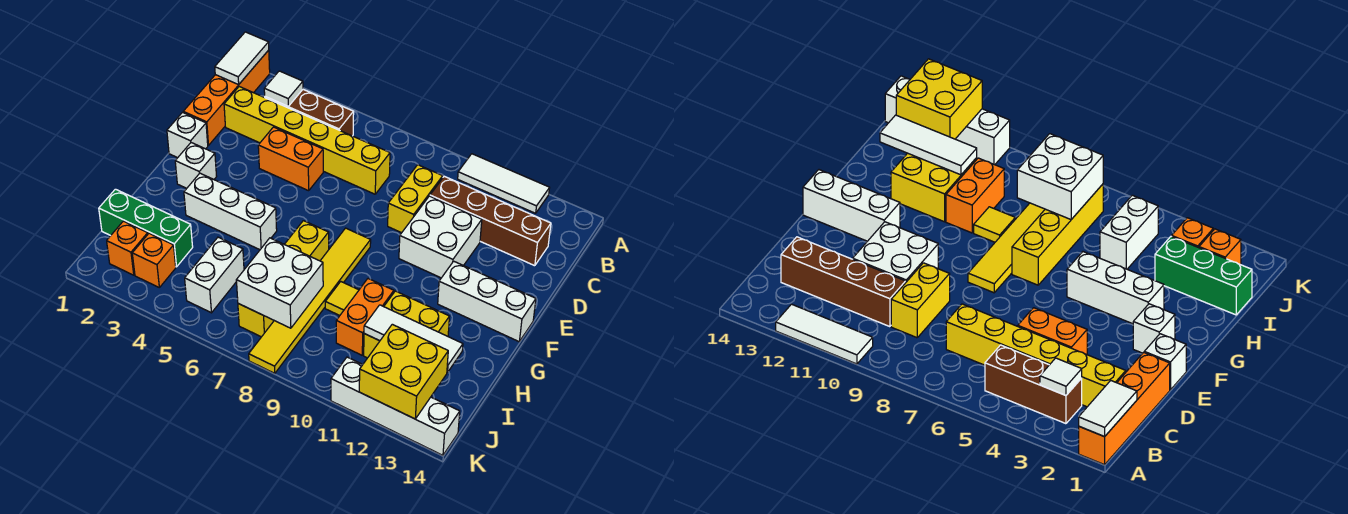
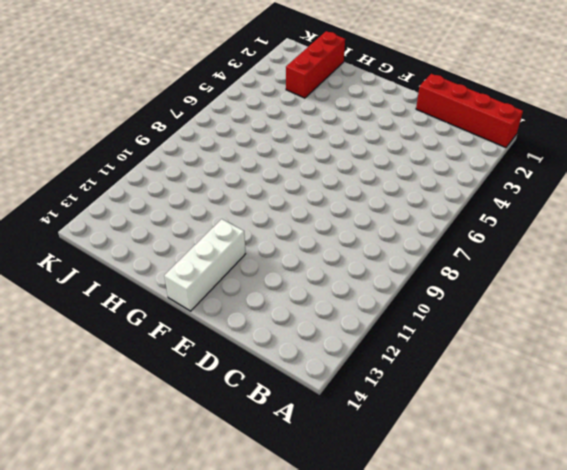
red 1x4 brick [416,74,523,148] -> orange 1x4 brick [183,50,270,145]
red 1x3 brick [286,31,345,98] -> green 1x3 brick [99,189,193,267]
none -> white 1x3 tile [458,154,549,213]
none -> brown 1x3 brick [265,90,354,136]
none -> yellow 1x6 brick [224,87,390,194]

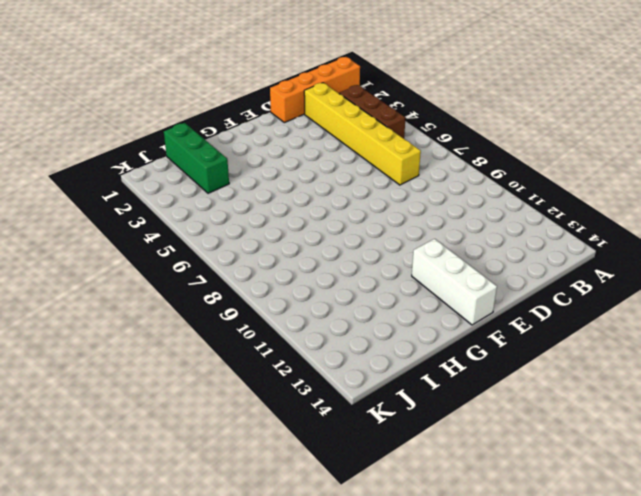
none -> white 1x3 tile [458,154,549,213]
none -> yellow 1x2 brick [388,165,443,233]
none -> brown 1x4 brick [430,176,551,266]

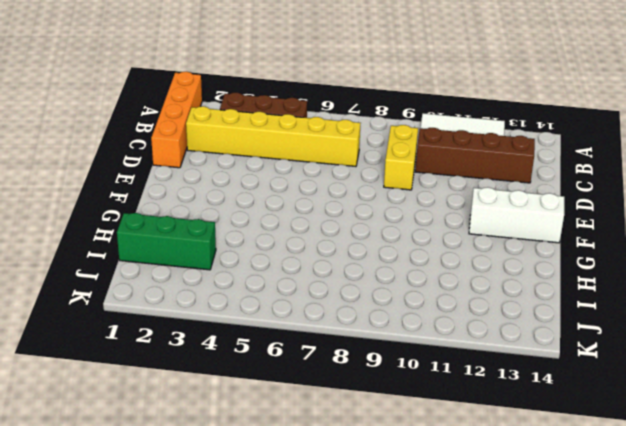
none -> orange 1x2 brick [258,127,323,191]
none -> white 2x2 brick [399,196,482,278]
none -> white 1x1 brick [167,112,208,158]

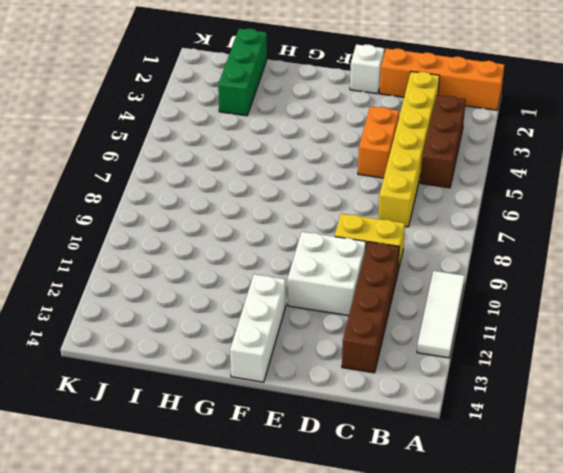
none -> white 1x1 brick [175,143,217,188]
none -> yellow 1x6 tile [249,228,371,373]
none -> white 1x3 brick [184,173,277,250]

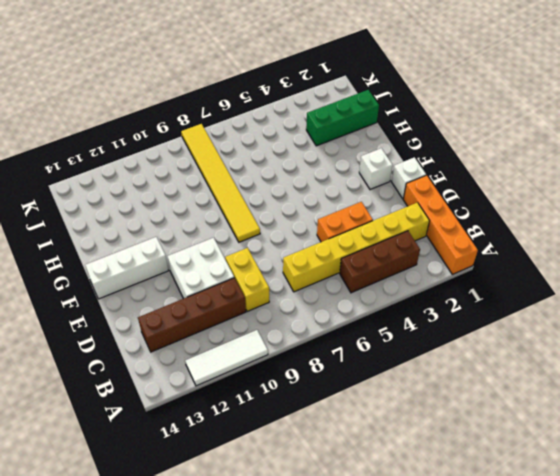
none -> white 1x3 brick [184,173,277,250]
none -> yellow 1x4 brick [238,221,329,337]
none -> yellow 1x1 tile [325,282,359,315]

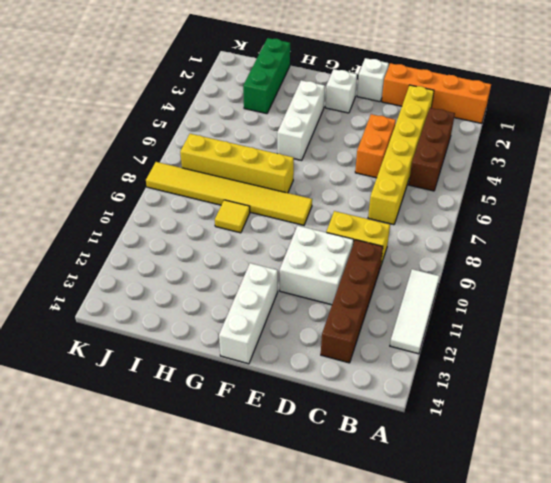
none -> orange 1x2 brick [336,279,394,355]
none -> yellow 2x2 brick [364,291,449,358]
none -> white 1x2 brick [185,237,244,313]

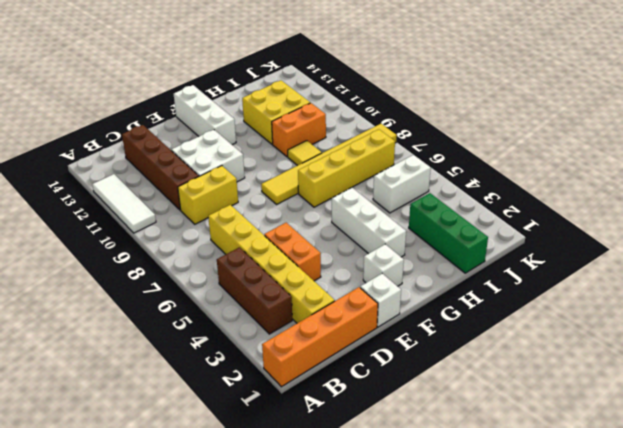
none -> orange 1x1 brick [107,221,148,275]
none -> orange 1x1 brick [132,233,176,287]
none -> white 1x4 brick [331,357,460,455]

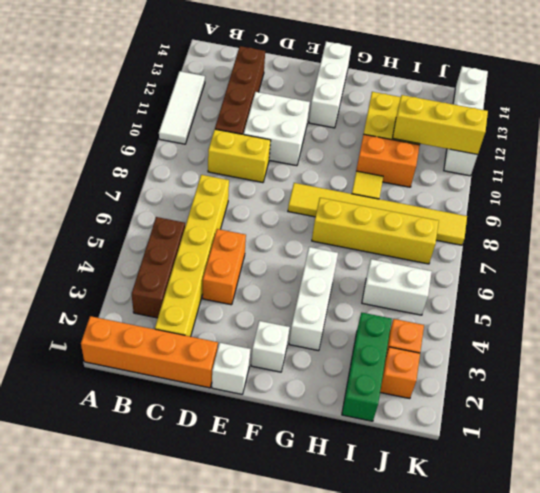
yellow 1x3 brick [393,95,488,155] -> white 1x3 tile [364,305,463,373]
none -> white 1x2 tile [215,32,269,85]
none -> white 1x1 tile [264,71,303,106]
none -> white 2x2 brick [236,238,323,328]

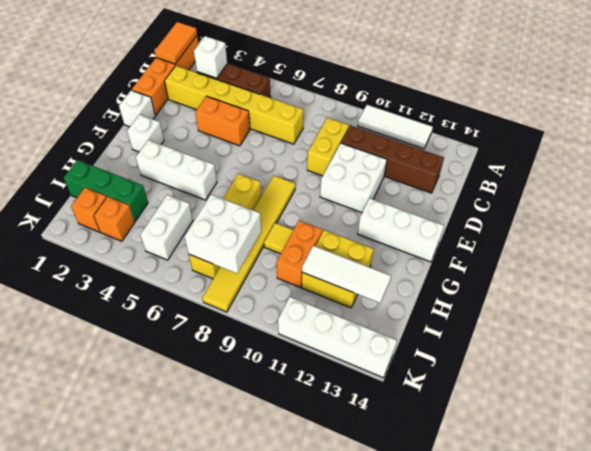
orange 1x2 tile [155,22,197,64] -> white 1x2 tile [215,32,269,85]
white 1x1 brick [194,36,227,78] -> white 1x1 tile [264,71,303,106]
none -> yellow 2x2 brick [359,324,448,419]

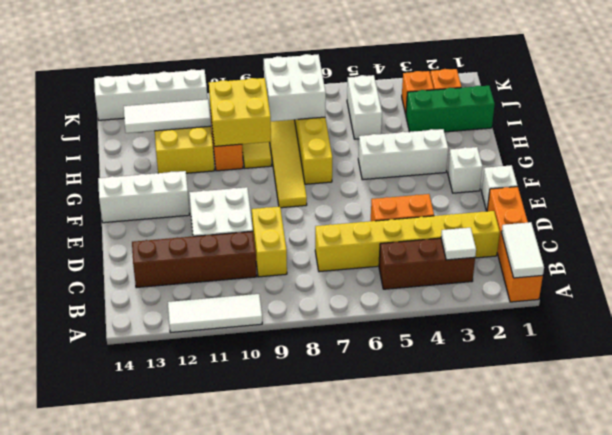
yellow 2x2 brick [209,78,271,146] -> yellow 2x2 brick moved to [359,324,448,419]

